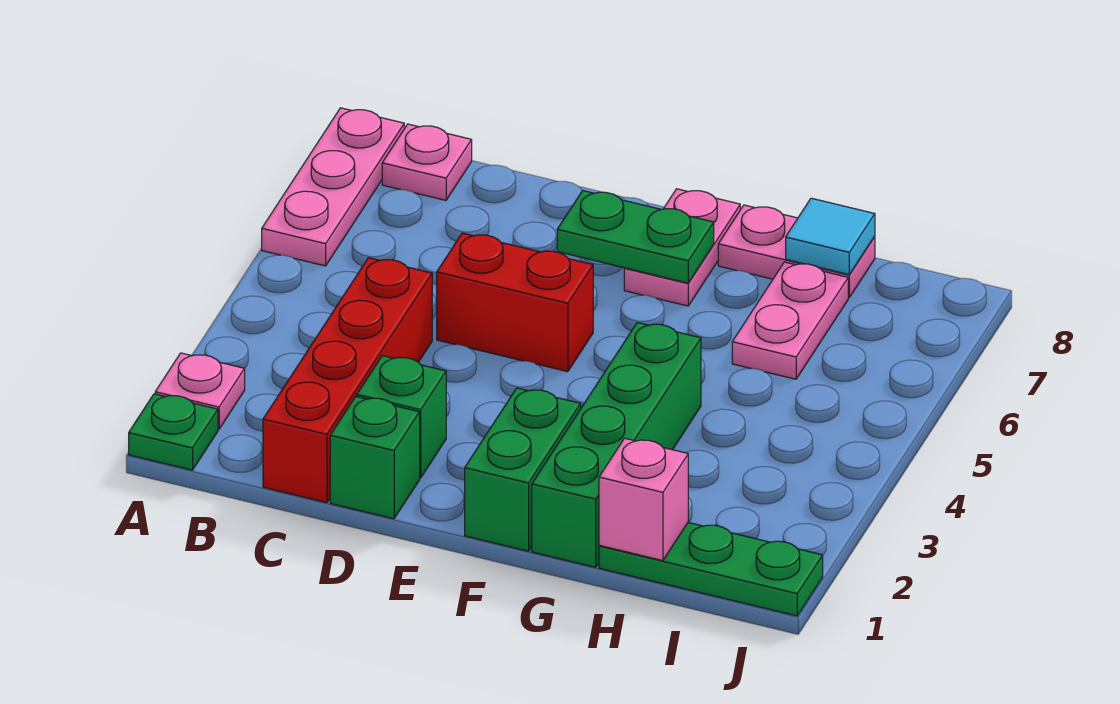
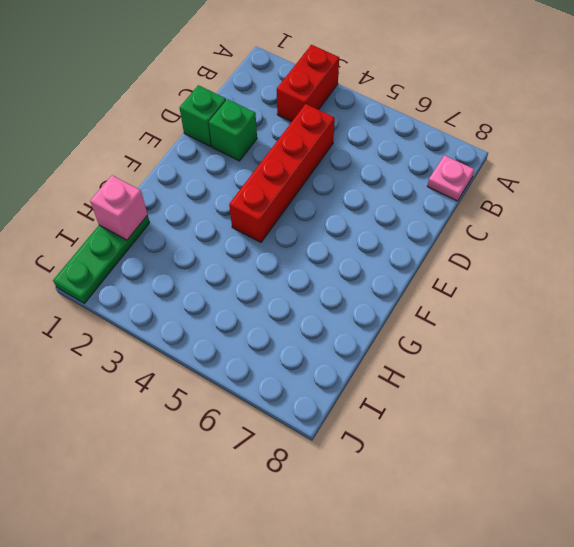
red 1x2 brick [277,45,339,122] -> red 1x2 brick moved to [437,233,593,372]
red 1x4 brick [229,104,335,242] -> red 1x4 brick turned to [263,258,432,503]
none -> green 1x1 plate [129,394,218,470]
none -> pink 1x1 plate [155,353,245,429]
none -> pink 1x3 plate [262,108,404,266]

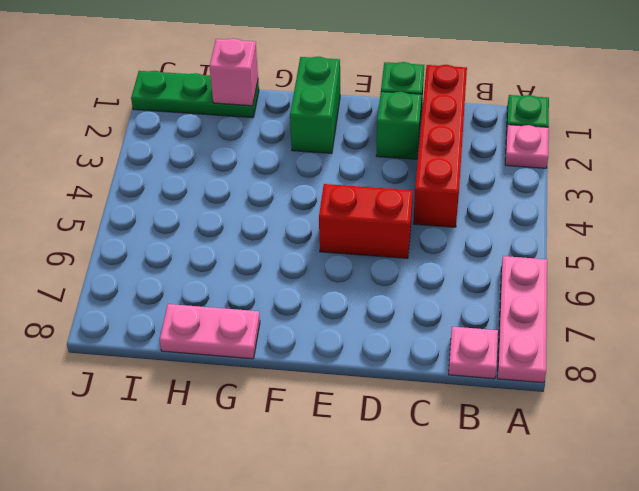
none -> pink 1x2 plate [624,189,740,306]
none -> green 1x4 brick [532,323,701,567]
none -> pink 1x2 plate [732,262,848,379]

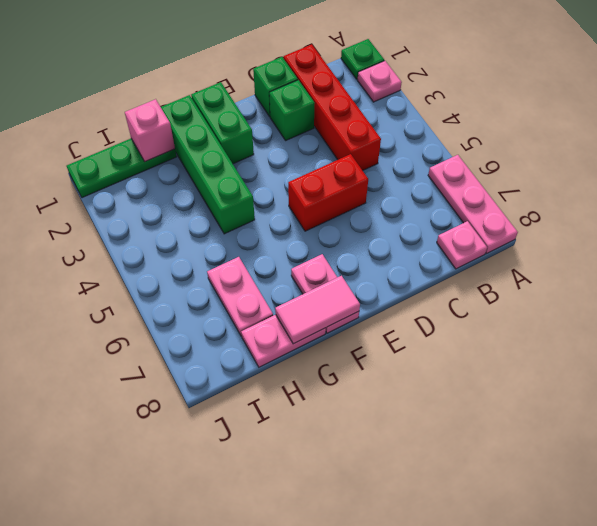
pink 1x2 tile [275,276,360,344] -> none
none -> green 1x2 plate [557,191,714,283]
none -> cyan 1x1 tile [786,198,875,275]

